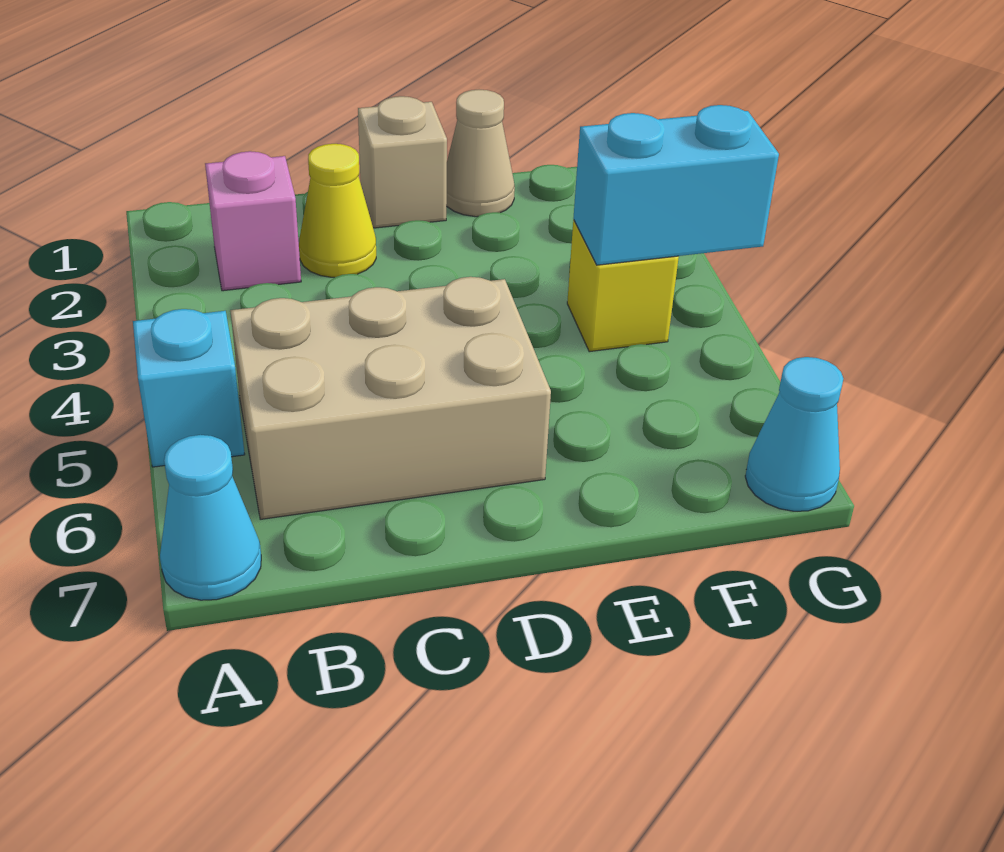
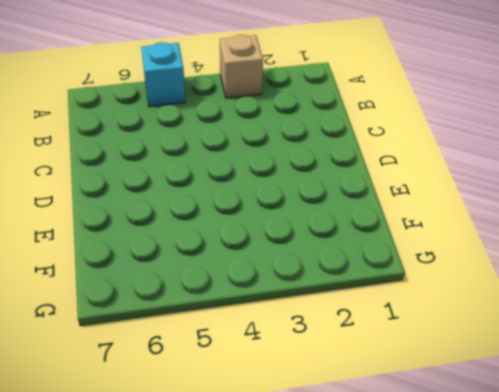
tan 1x1 brick [220,35,263,98] -> tan 1x1 brick moved to [358,96,447,228]
none -> cyan 1x1 cone [160,435,261,600]
none -> pink 1x1 brick [205,151,301,291]

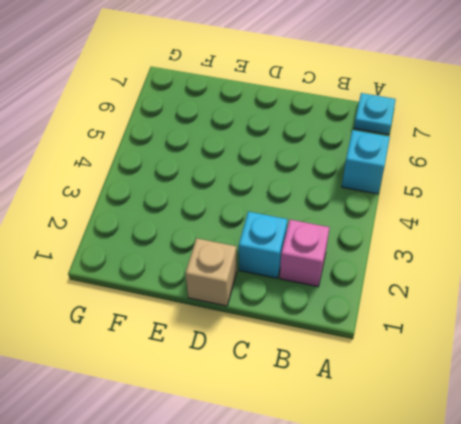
cyan 1x1 plate [354,93,396,135] -> cyan 1x1 cone [160,435,261,600]
cyan 1x1 brick [239,212,287,278] -> yellow 1x1 cone [299,144,376,277]
none -> tan 2x3 brick [230,277,551,519]
none -> tan 1x1 cone [446,90,515,217]

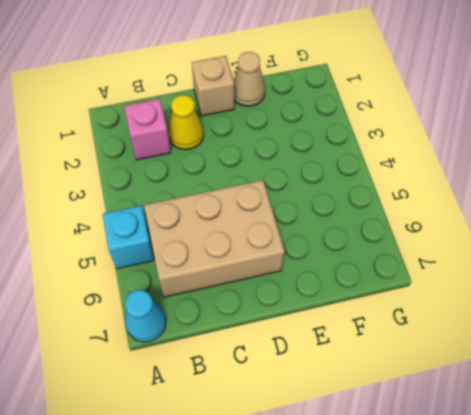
none -> yellow 1x1 brick [567,220,679,352]
none -> cyan 1x1 cone [745,357,843,511]

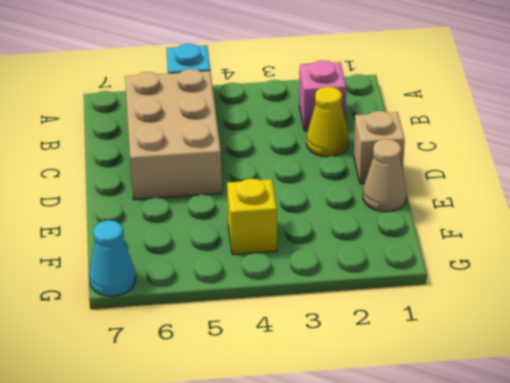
none -> cyan 1x1 cone [160,435,261,600]
none -> cyan 1x2 brick [573,105,779,265]

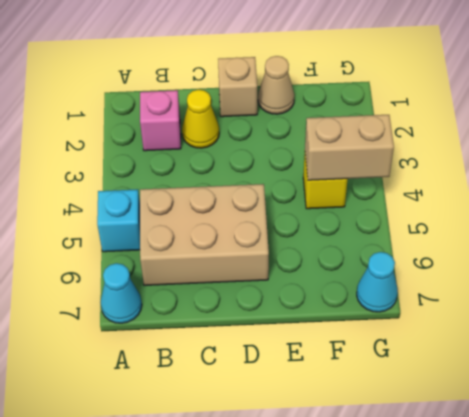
tan 1x2 brick [305,115,394,180] -> cyan 1x2 brick [573,105,779,265]

